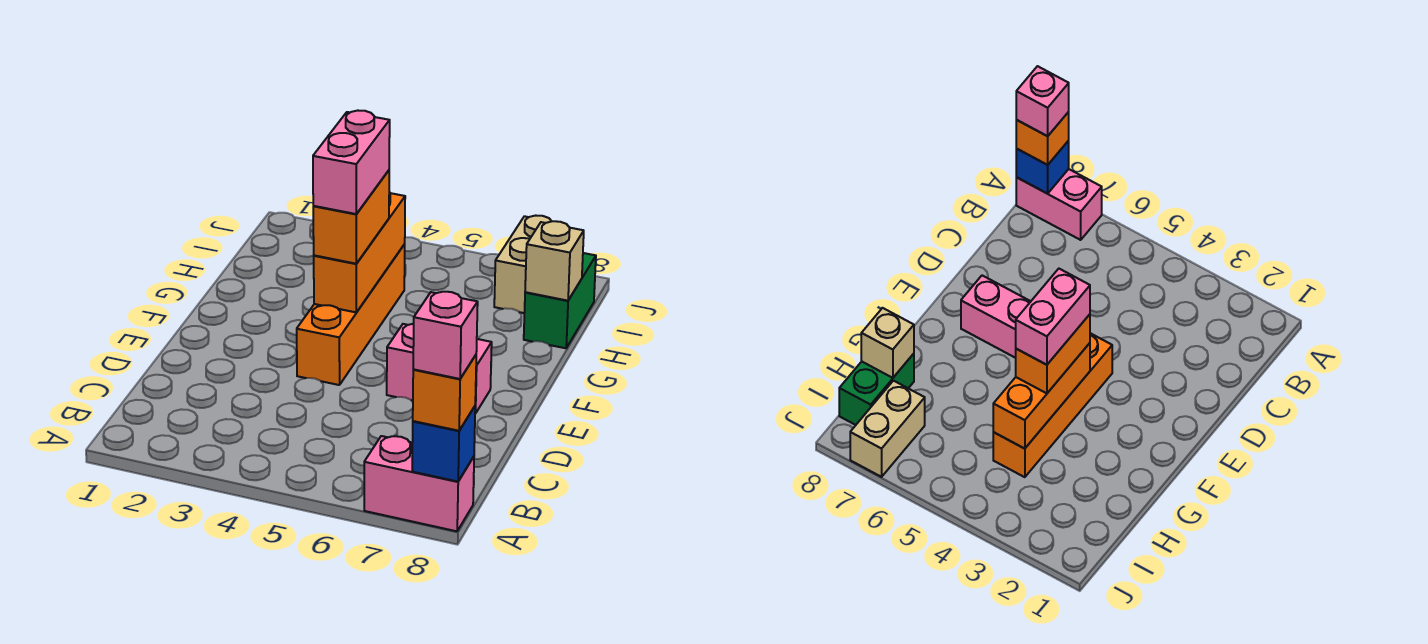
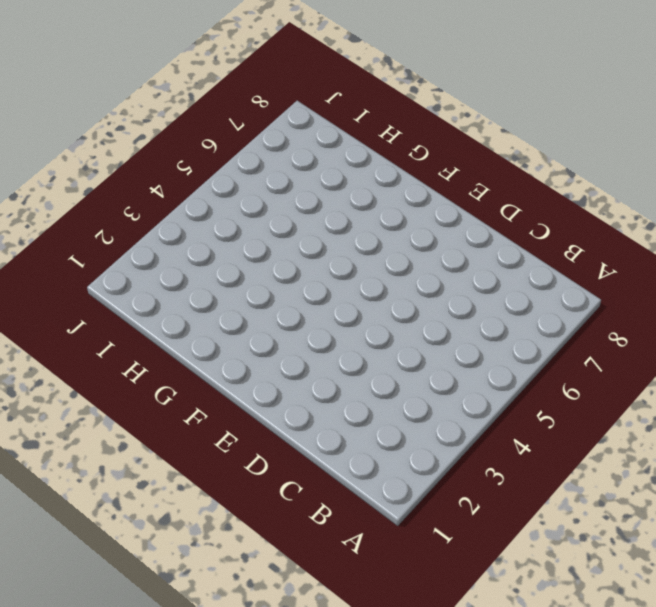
none -> pink 1x2 brick [364,436,474,531]
none -> orange 1x4 brick [297,244,405,385]
none -> pink 1x2 brick [387,324,492,414]

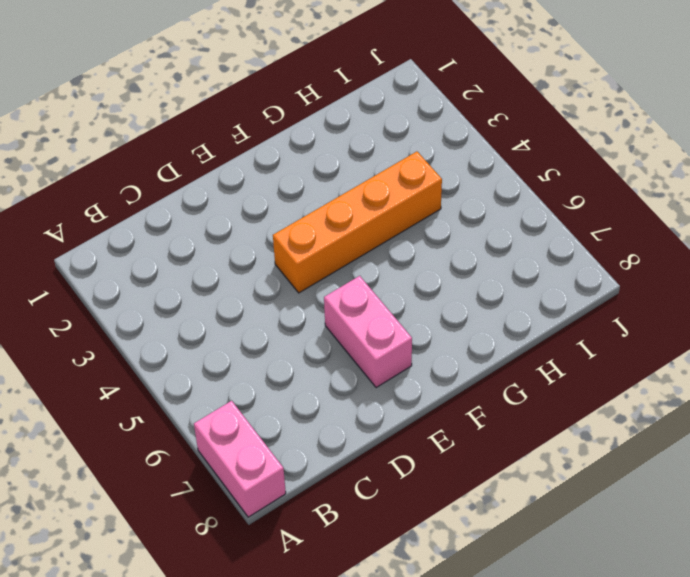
none -> green 1x2 brick [524,253,596,348]
none -> tan 1x2 brick [494,216,552,313]
none -> blue 1x1 brick [412,406,475,481]

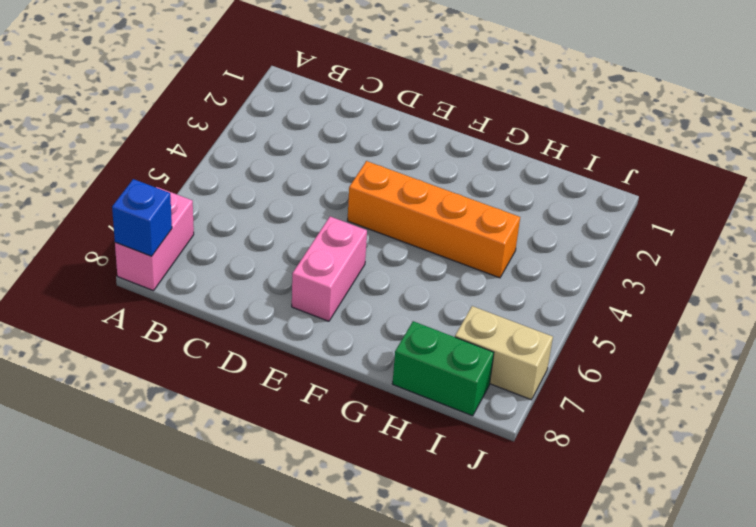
none -> orange 1x3 brick [314,192,405,312]
none -> tan 1x1 brick [525,221,584,301]
none -> orange 1x1 brick [413,355,476,431]

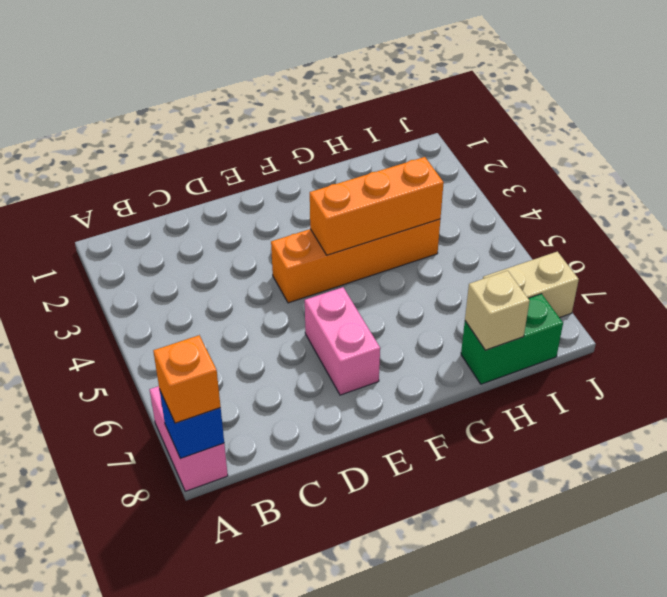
none -> orange 1x2 brick [313,170,389,264]
none -> pink 1x1 brick [413,292,478,379]
none -> pink 1x2 brick [313,111,390,214]

